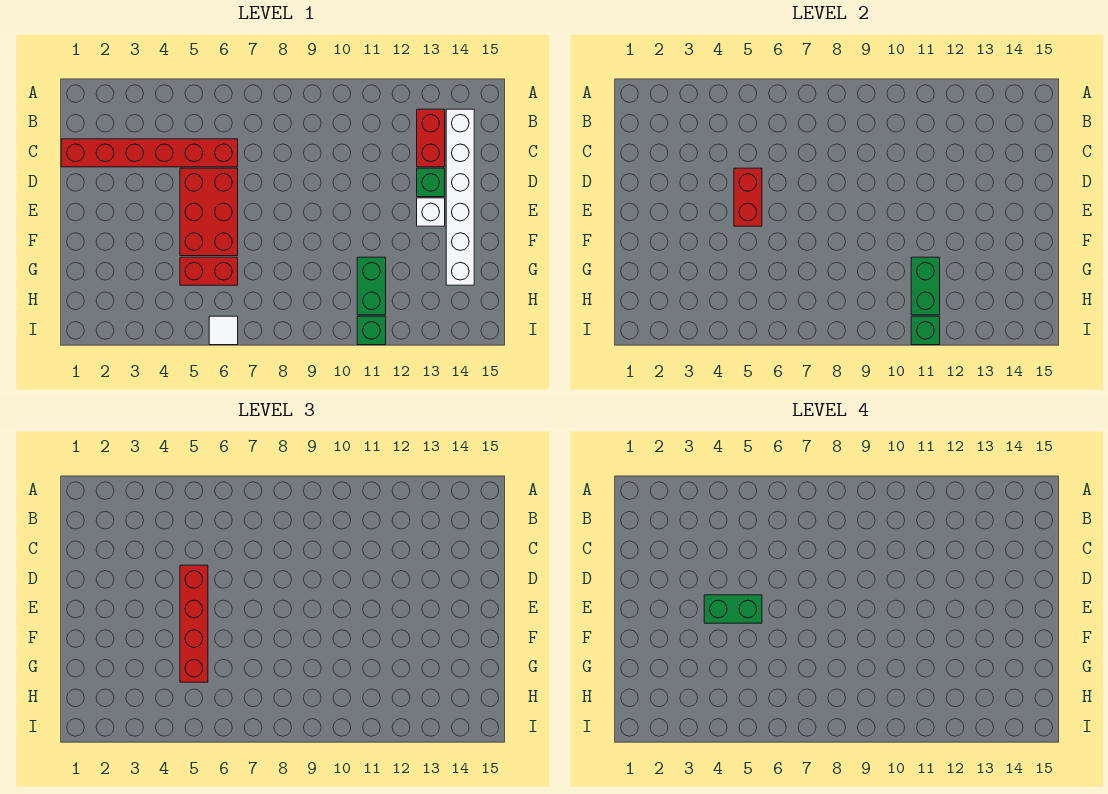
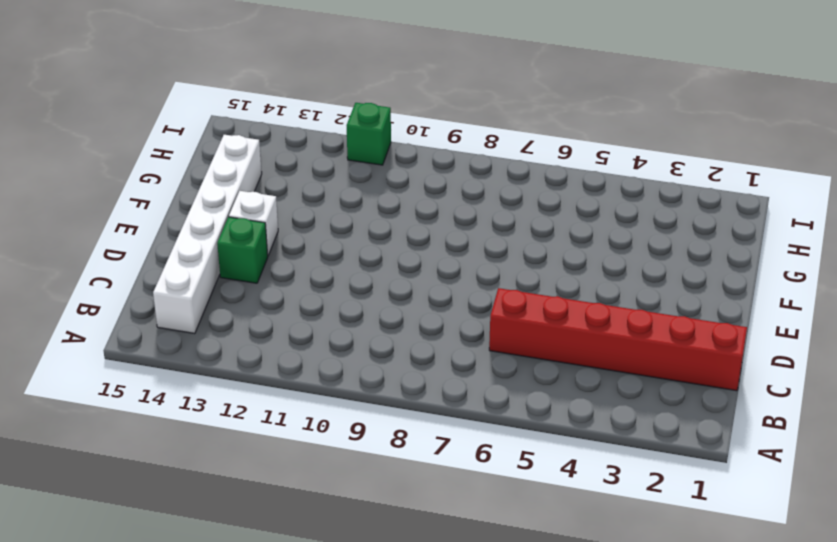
none -> red 1x2 brick [417,109,445,167]
none -> red 2x3 brick [180,168,238,256]
none -> red 1x2 brick [180,257,238,285]

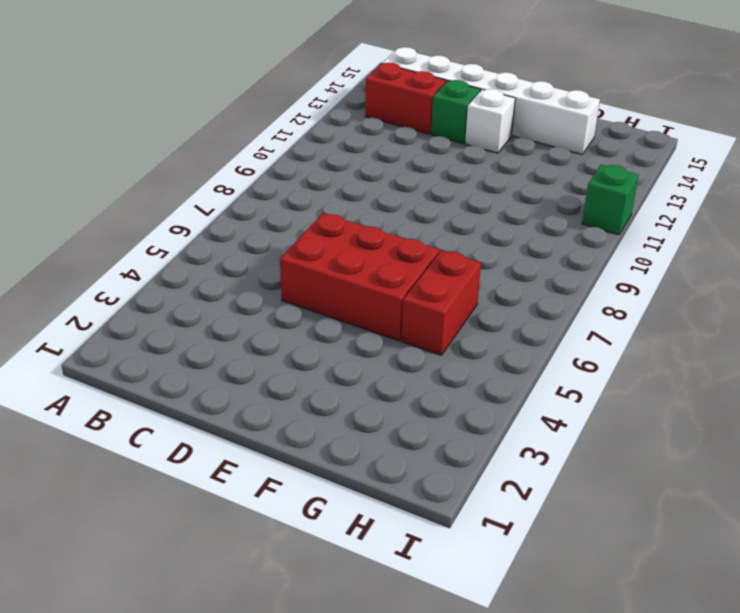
none -> red 1x6 brick [61,139,238,167]
none -> green 1x2 brick [357,257,386,315]
none -> white 1x1 tile [209,316,238,345]

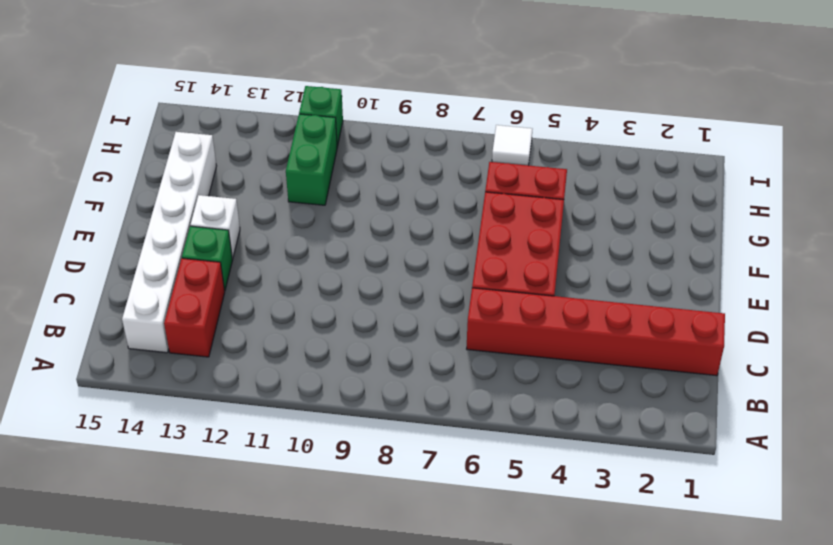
none -> red 1x2 brick [734,168,762,226]
none -> green 1x2 brick [911,257,940,315]
none -> green 1x1 brick [911,316,940,345]

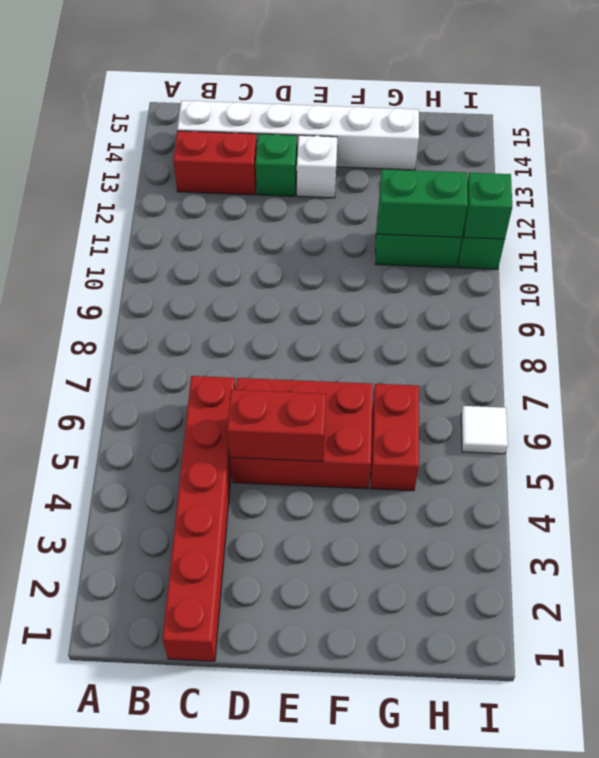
none -> red 1x4 brick [180,565,208,682]
none -> green 1x2 brick [704,595,762,623]

